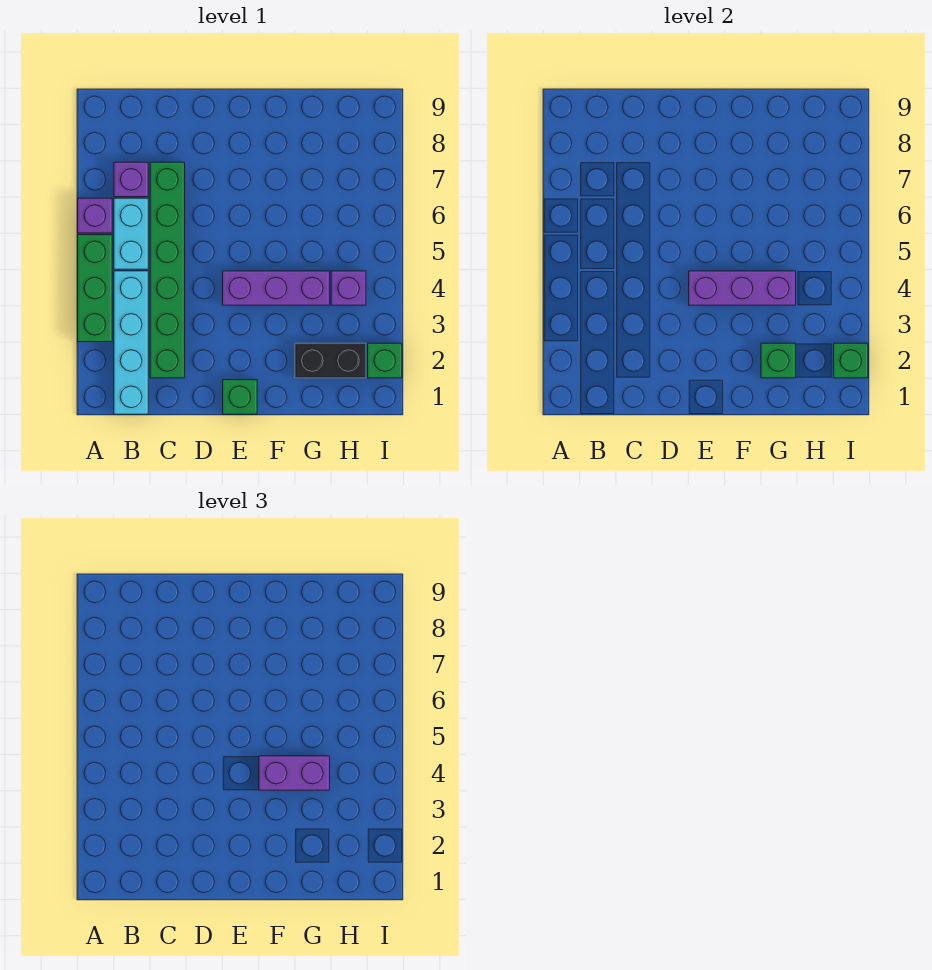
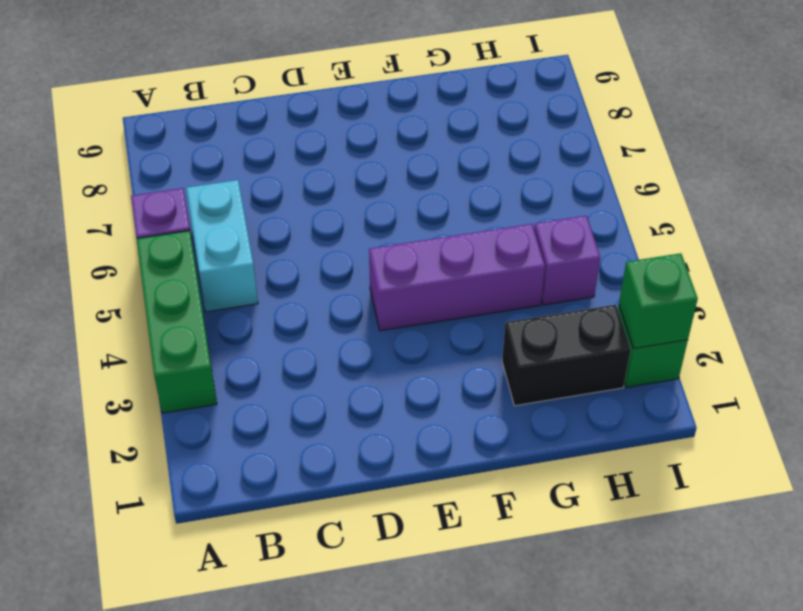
none -> cyan 1x4 brick [114,271,148,414]
none -> purple 1x1 brick [114,162,148,197]
none -> green 1x6 brick [150,162,185,378]

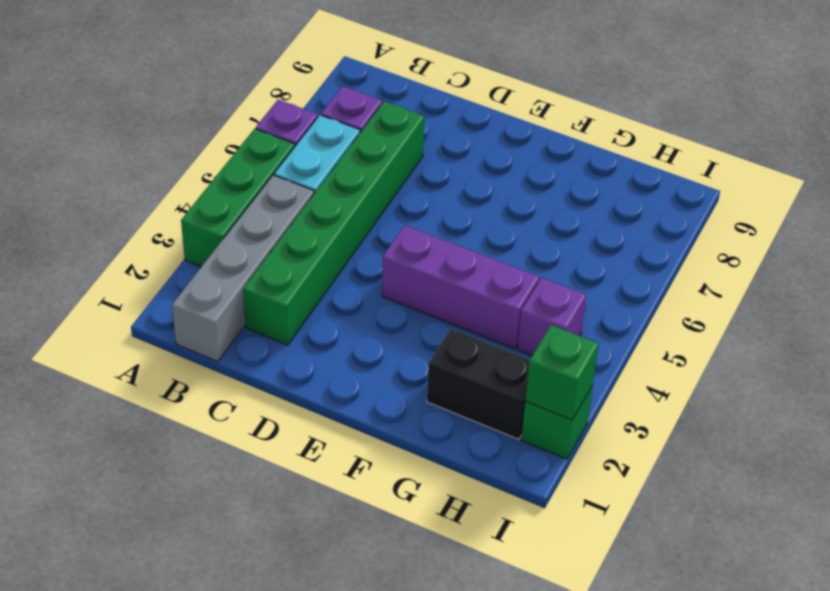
grey 1x4 brick [172,175,314,362] -> cyan 1x4 brick [114,271,148,414]
none -> green 1x1 brick [223,380,257,414]
none -> purple 1x3 brick [689,271,796,305]
none -> green 1x1 brick [761,343,796,378]

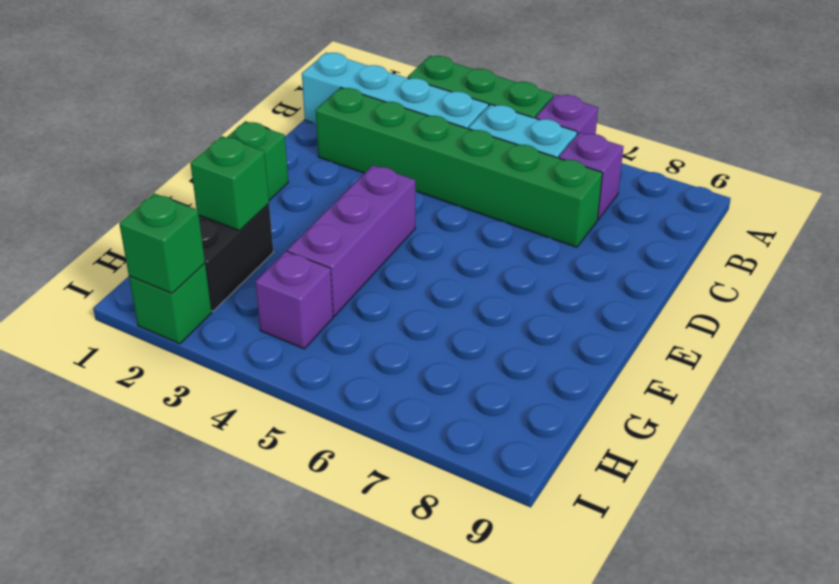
none -> purple 1x3 brick [689,271,796,305]
none -> purple 1x2 brick [259,756,330,790]

